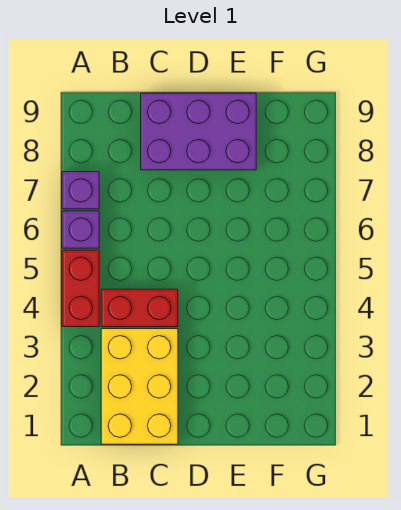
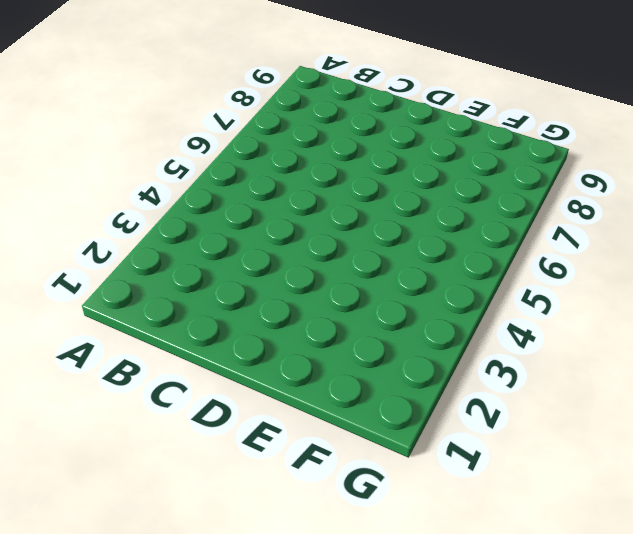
none -> red 1x2 brick [62,250,99,327]
none -> purple 1x1 brick [62,211,99,248]

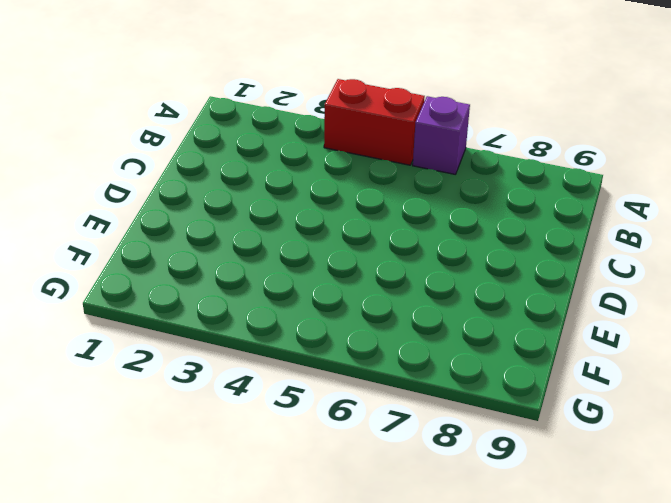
none -> purple 1x1 brick [62,172,99,209]
none -> yellow 2x3 brick [101,329,178,444]

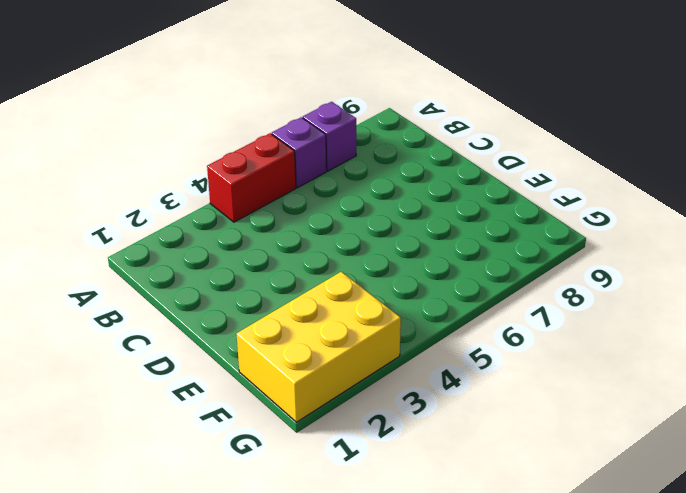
yellow 2x3 brick [237,272,401,422] -> yellow 2x3 brick moved to [101,329,178,444]
none -> red 1x2 brick [101,289,178,327]
none -> purple 2x3 brick [141,93,256,170]

